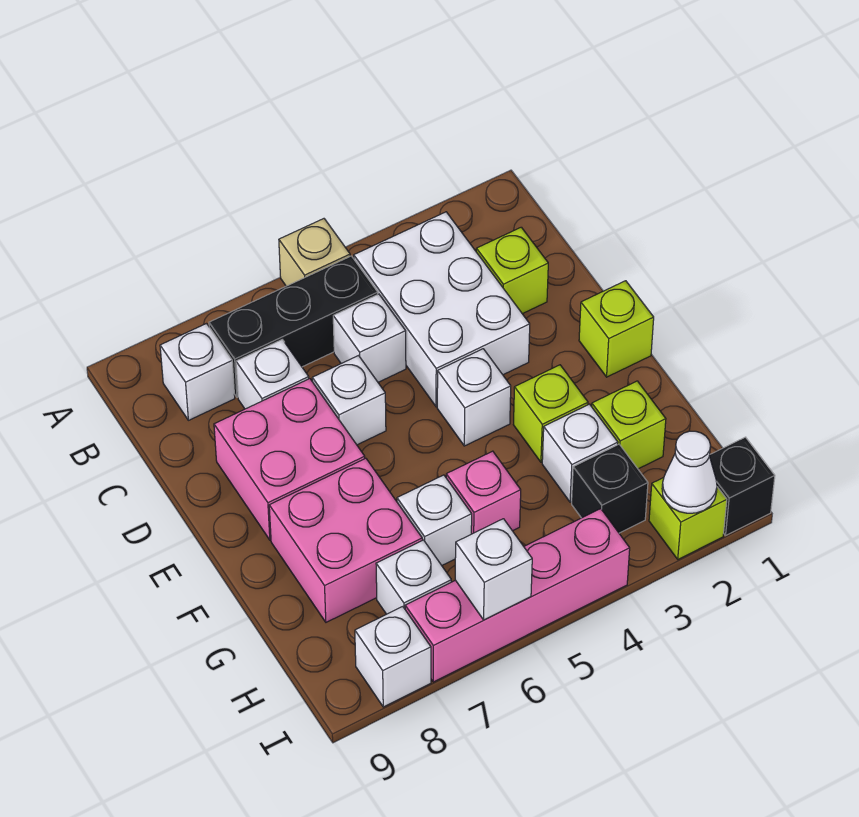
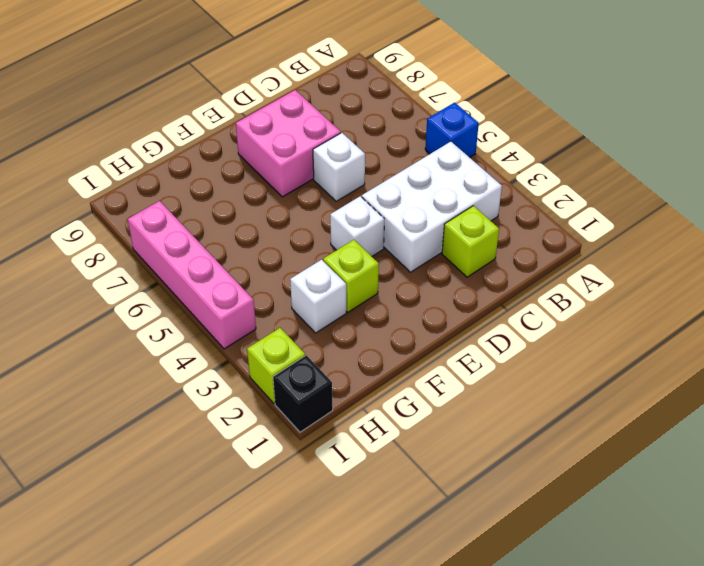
blue 1x1 brick [425,103,479,157] -> tan 1x1 brick [279,219,350,286]
none -> black 1x3 brick [209,256,378,397]
none -> white 1x1 brick [160,324,235,420]
none -> white 1x1 brick [333,294,406,382]

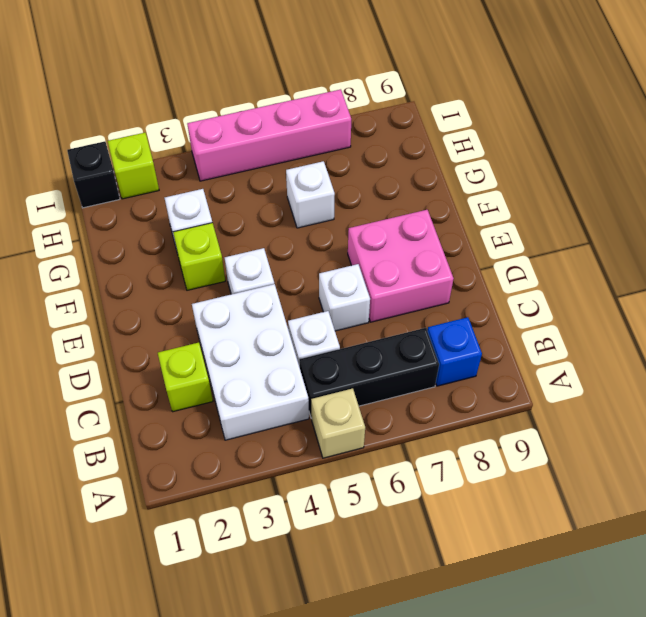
blue 1x1 brick [428,317,482,386] -> white 1x1 brick [160,324,235,420]
none -> white 1x1 brick [236,340,309,409]
none -> lime 1x1 brick [579,281,654,377]
none -> pink 2x2 brick [269,458,422,622]

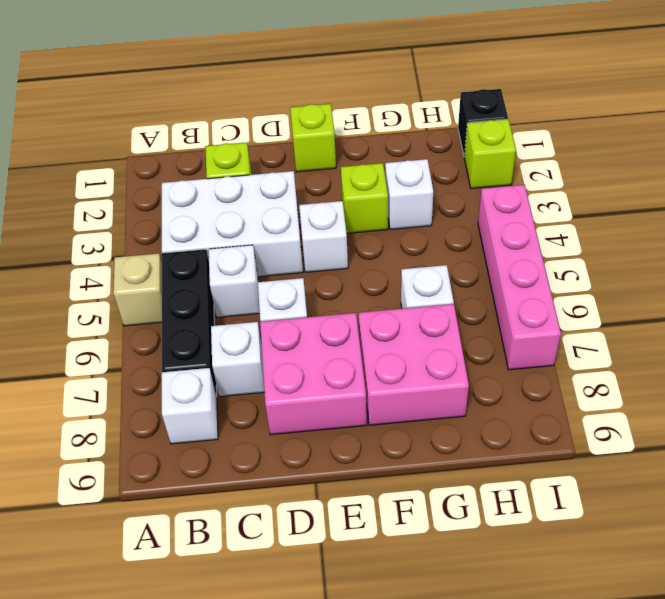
none -> lime 1x1 brick [592,381,666,469]
none -> pink 1x1 brick [446,451,521,534]
none -> black 1x1 brick [572,444,648,533]

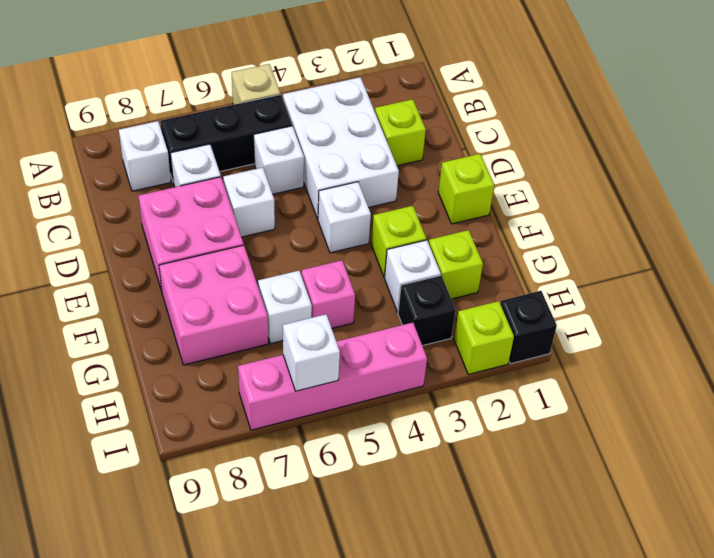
none -> white 1x1 brick [376,540,451,614]
none -> white 1x1 brick [355,607,431,707]
none -> white 1x1 cone [662,431,717,513]

